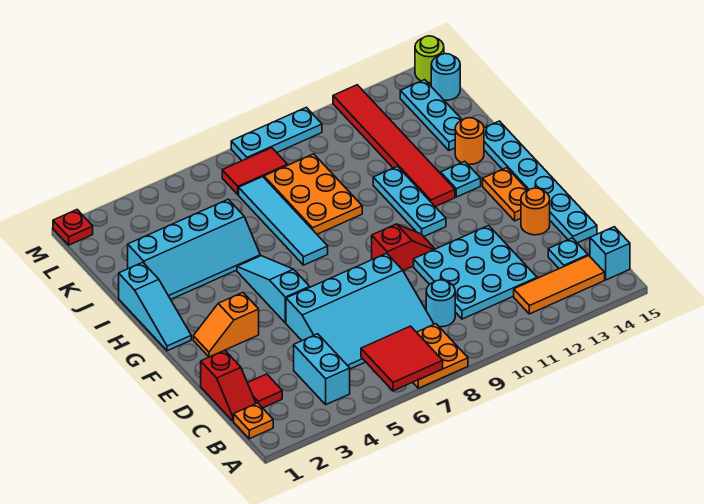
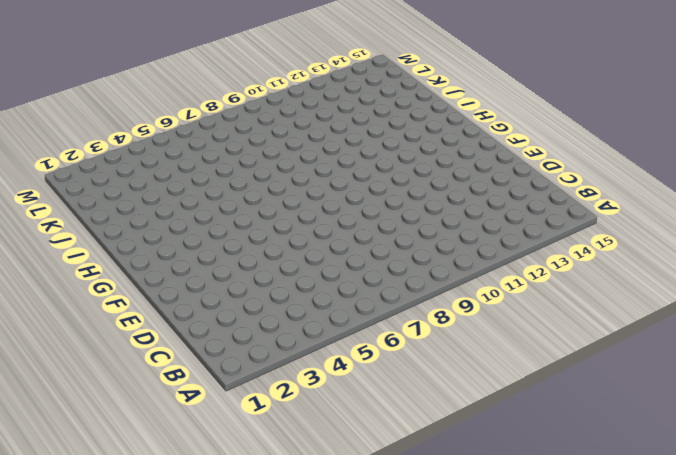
none -> orange 2x2 plate [413,324,468,388]
none -> orange 1x1 plate [234,403,273,439]
none -> cyan 1x2 brick [294,334,350,404]
none -> orange 1x3 tile [514,256,605,314]

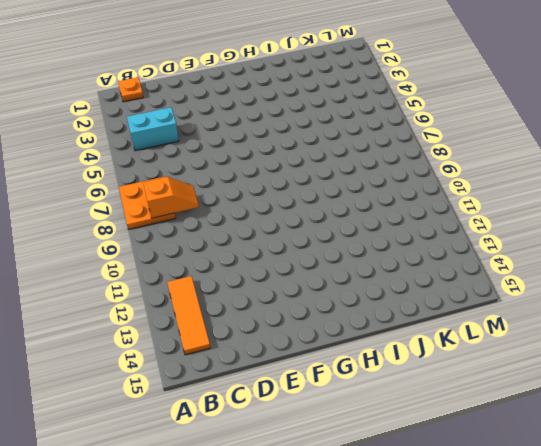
orange 1x2 slope [143,177,199,218] -> orange 1x2 slope turned to [193,293,259,357]
none -> cyan 1x1 brick [590,227,630,280]
none -> red 1x2 slope [201,350,256,421]
none -> red 1x1 tile [248,374,282,408]
none -> cyan 3x4 slope [286,253,434,369]

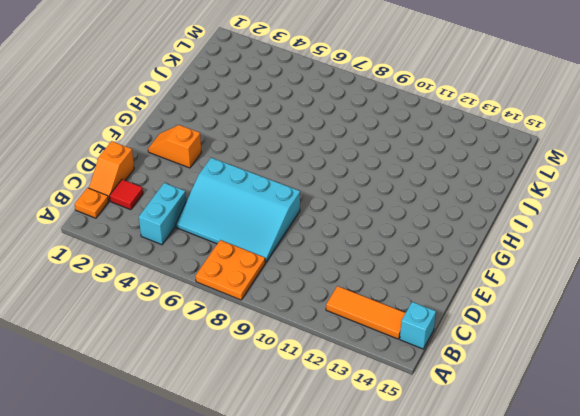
orange 1x2 slope [89,141,134,201] -> red 1x2 slope [201,350,256,421]
none -> cyan 1x1 round brick [426,280,455,327]
none -> cyan 3x3 plate [414,226,537,319]
none -> cyan 1x1 plate [548,238,588,269]
none -> cyan 1x6 plate [484,121,597,243]

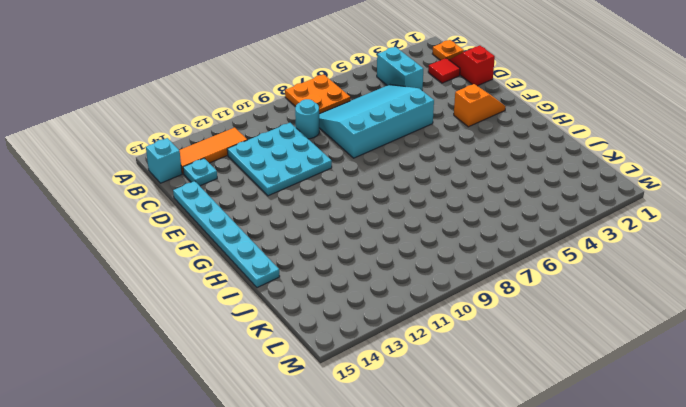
none -> orange 1x1 round brick [521,188,550,235]
none -> cyan 1x3 slope [237,256,310,323]
none -> red 1x2 slope [372,224,435,271]
none -> orange 1x2 plate [483,168,528,221]

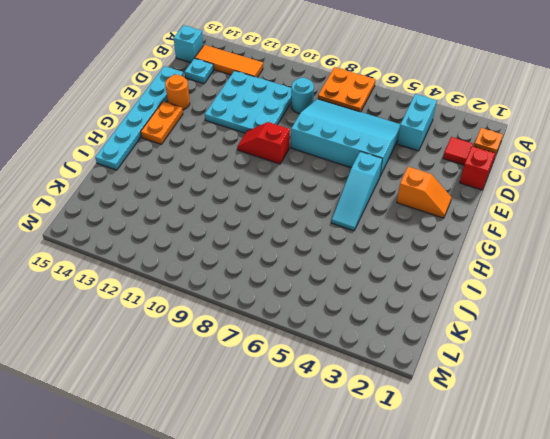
none -> cyan 1x3 slope [119,262,191,351]
none -> cyan 1x3 plate [373,167,446,236]
none -> cyan 1x4 tile [239,177,328,265]
none -> red 1x6 tile [333,85,455,207]

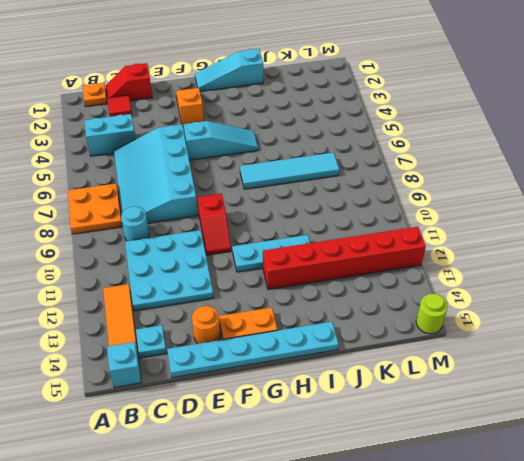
red 1x6 brick [263,227,426,289] -> red 1x6 tile [333,85,455,207]
none -> cyan 1x1 plate [441,161,481,197]
none -> cyan 2x4 slope [128,199,260,299]
none -> orange 2x3 plate [264,154,362,234]
none -> orange 1x1 round brick [455,118,484,164]

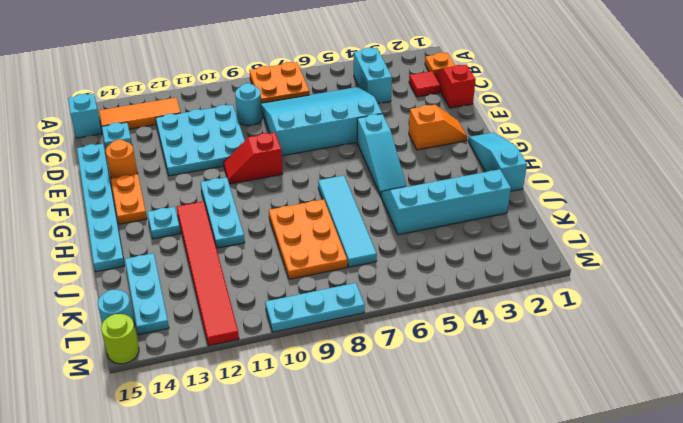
none -> orange 1x1 round brick [455,118,484,164]
none -> red 1x2 tile [222,148,288,195]
none -> red 1x1 plate [53,210,93,245]
none -> red 2x2 tile [361,326,443,391]

